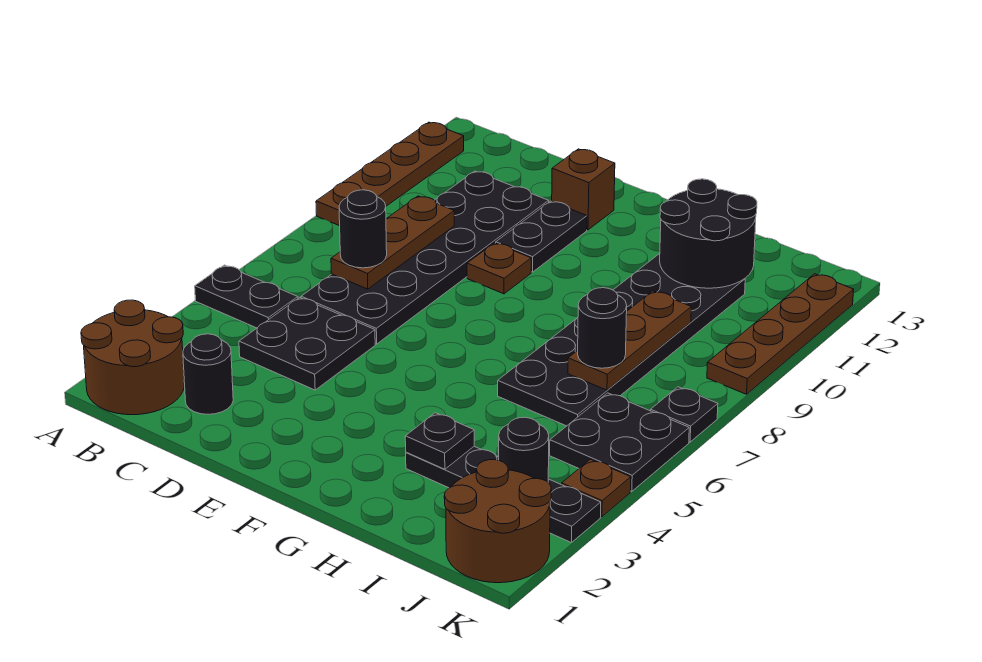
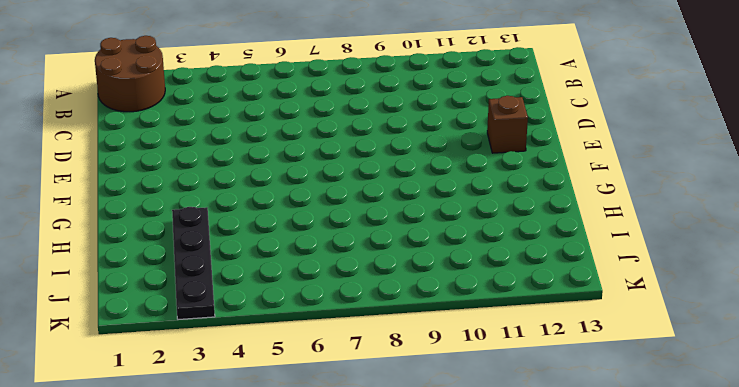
none -> black 1x2 plate [195,265,298,328]
none -> brown 1x4 plate [316,122,464,226]
none -> black 1x1 round brick [183,334,233,414]

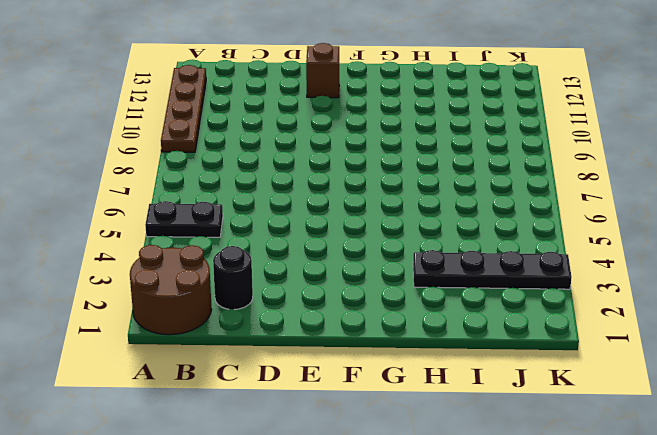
none -> black 2x2 plate [239,297,375,390]
none -> black 2x6 plate [301,171,549,344]
none -> brown 1x1 plate [467,243,531,294]

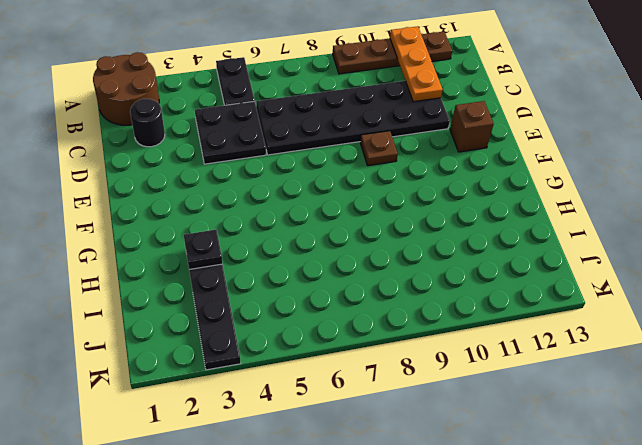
orange 1x3 plate [390,26,443,102] -> none
none -> black 1x2 plate [496,201,587,272]
none -> black 2x6 plate [498,254,745,426]
none -> brown 2x2 round brick [444,460,551,583]

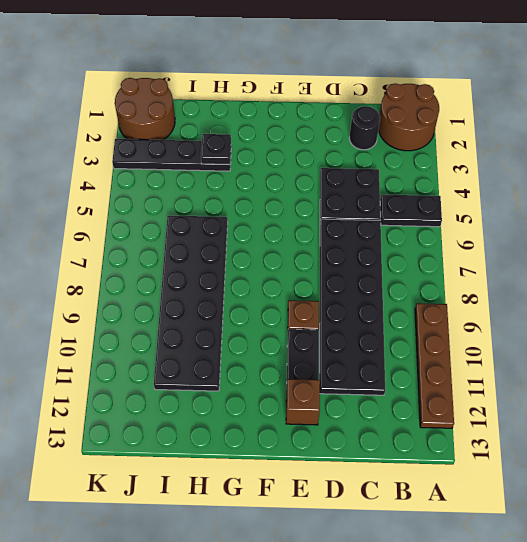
none -> black 2x2 plate [550,393,689,491]
none -> brown 1x1 plate [562,459,631,517]
none -> black 1x1 plate [651,387,718,442]

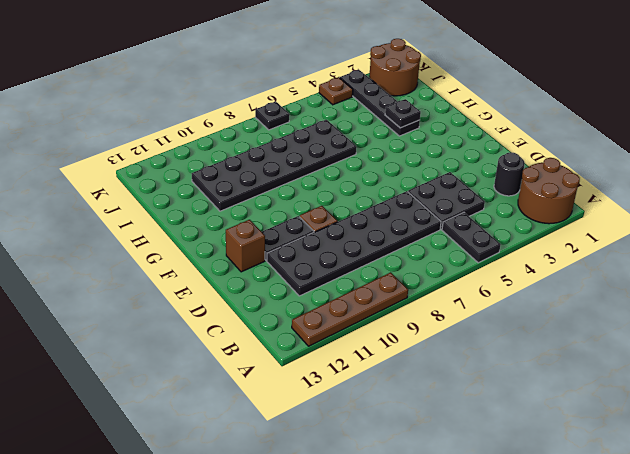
none -> black 2x2 plate [550,393,689,491]
none -> brown 1x4 plate [707,274,854,394]
none -> brown 1x3 plate [331,196,454,289]

